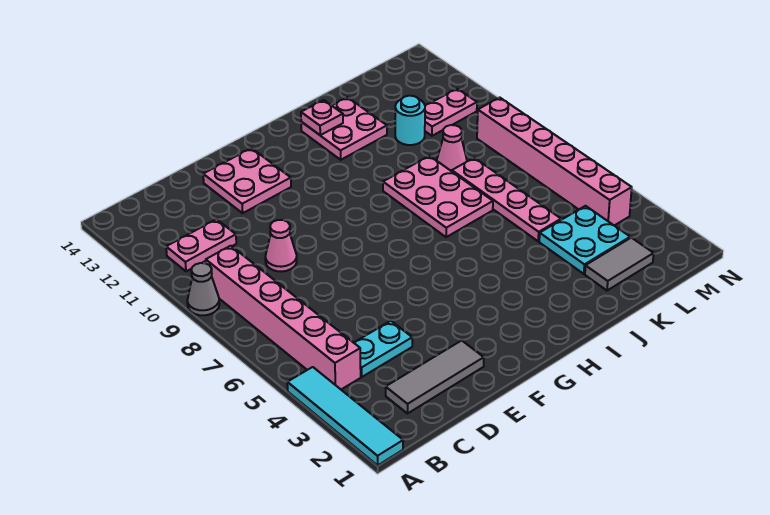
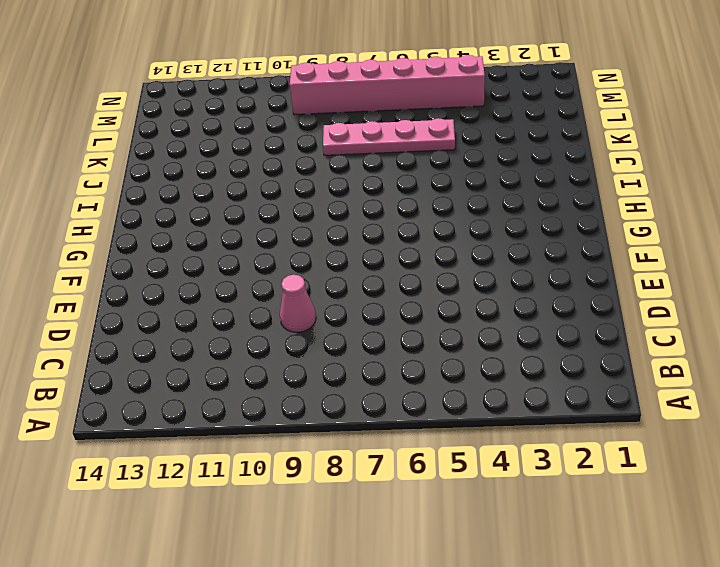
none -> cyan 1x4 tile [287,367,403,465]
none -> grey 1x1 cone [187,263,219,315]
none -> pink 1x6 brick [206,246,361,389]

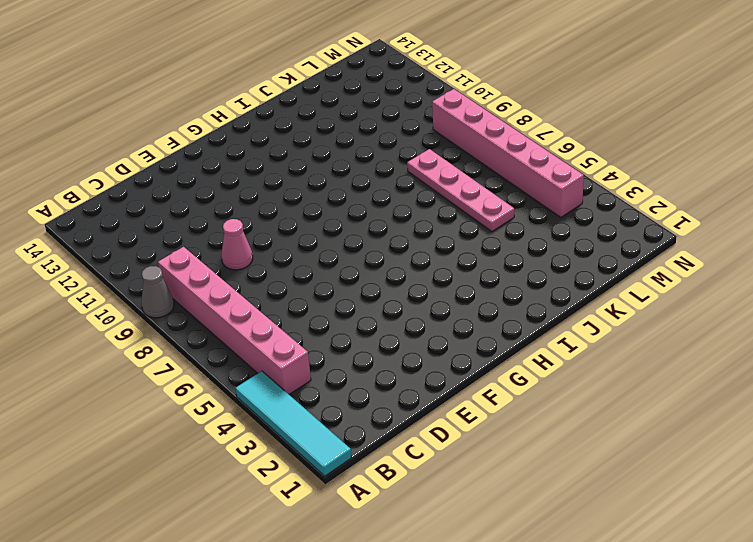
none -> pink 1x2 plate [166,219,236,271]
none -> grey 1x3 tile [386,340,484,413]
none -> cyan 1x2 plate [354,321,412,377]

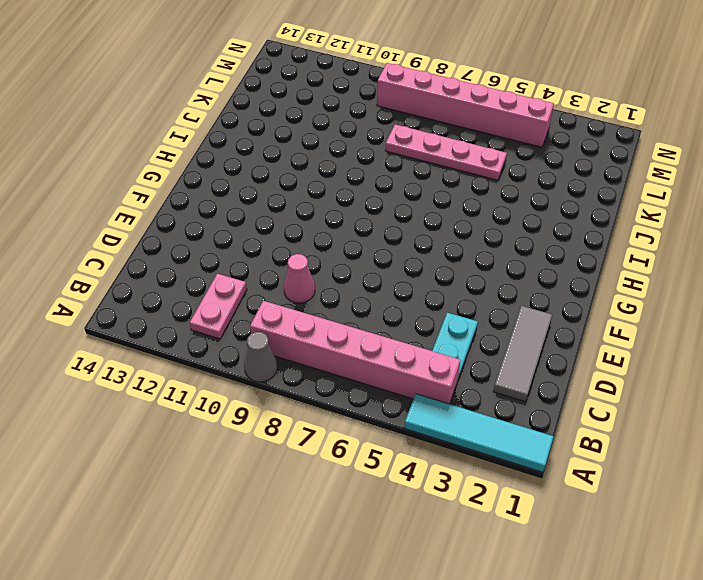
none -> pink 2x2 plate [203,148,291,213]
none -> pink 2x3 plate [383,156,493,237]
none -> pink 2x2 plate [301,97,387,160]

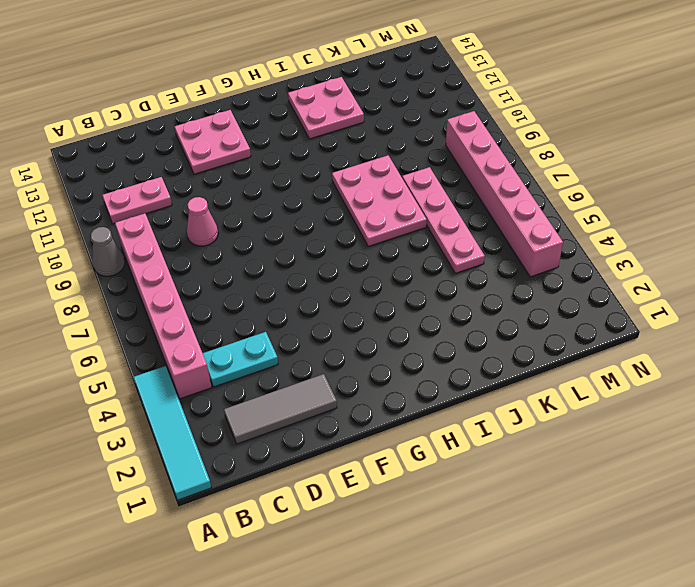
none -> grey 1x2 tile [585,238,654,291]
none -> cyan 2x2 plate [539,206,630,274]
none -> pink 1x1 cone [437,125,467,171]

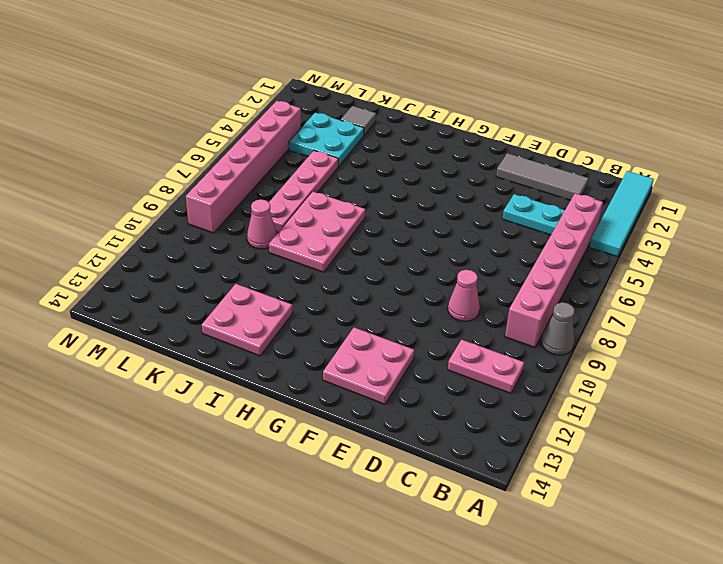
grey 1x1 tile [341,106,376,135] -> grey 1x2 tile [585,238,654,291]
none -> cyan 1x1 round brick [395,96,425,145]
none -> pink 1x2 plate [425,89,477,136]
none -> pink 1x1 plate [301,100,343,135]

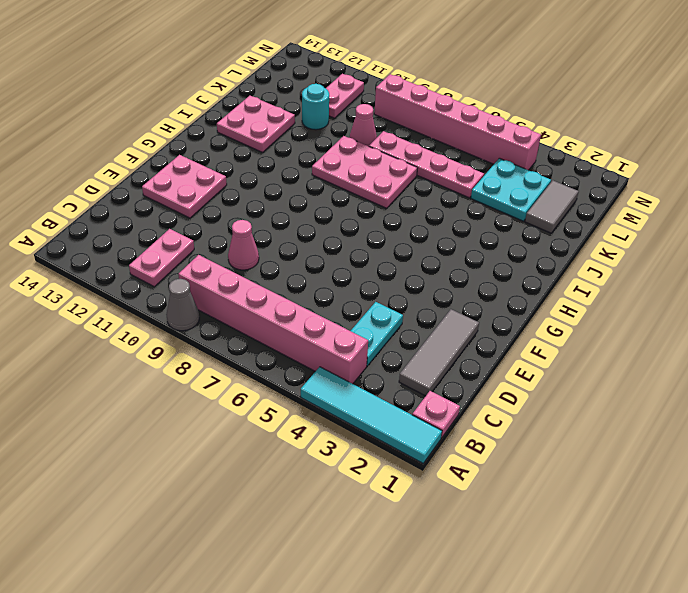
pink 1x1 plate [412,391,460,438] -> pink 1x1 plate moved to [301,100,343,135]

